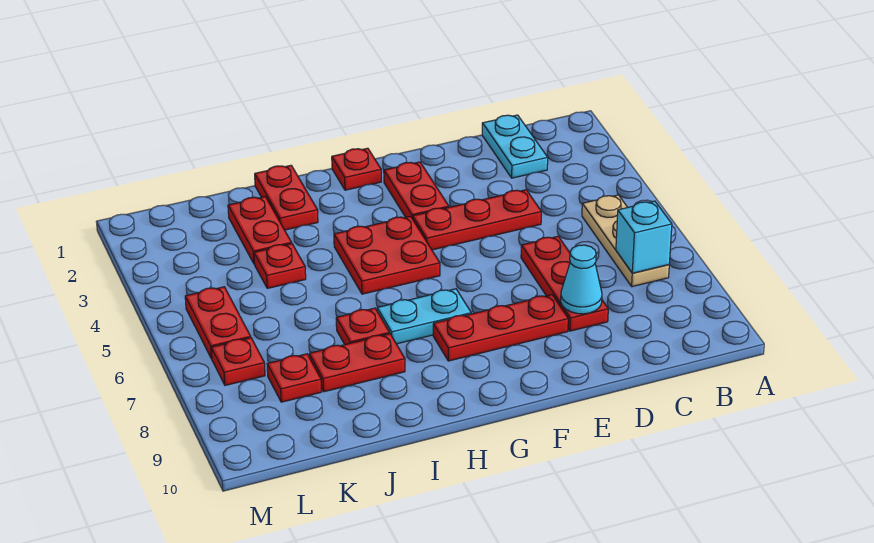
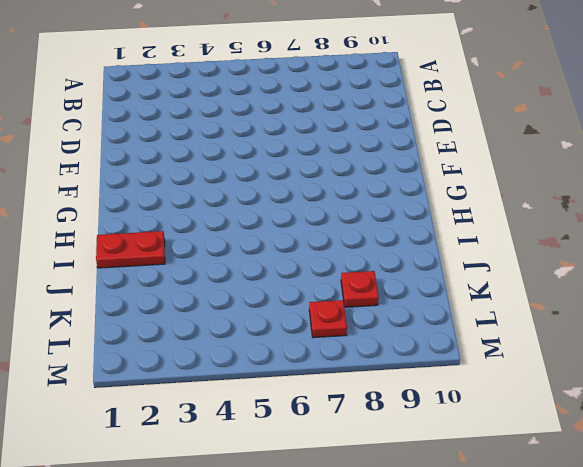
none -> tan 1x3 plate [582,195,669,287]
none -> cyan 1x2 plate [482,115,548,178]
none -> red 1x3 plate [413,190,541,250]

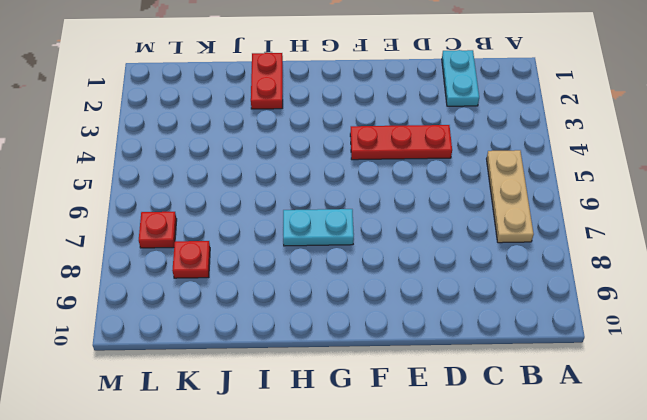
none -> red 1x3 plate [521,236,608,331]
none -> red 1x3 plate [433,295,568,361]
none -> red 1x2 plate [384,162,449,219]

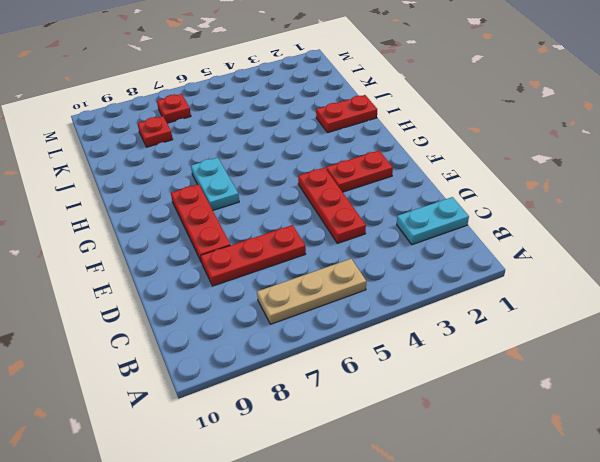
none -> red 1x1 plate [332,148,381,190]
none -> red 2x2 plate [334,216,440,294]
none -> red 1x1 plate [336,308,390,344]

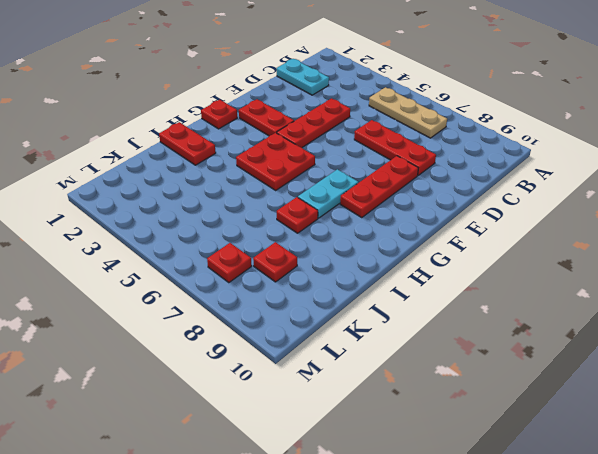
none -> red 1x2 plate [309,334,405,392]
none -> red 1x2 plate [228,197,292,263]
none -> red 1x1 plate [254,244,306,288]

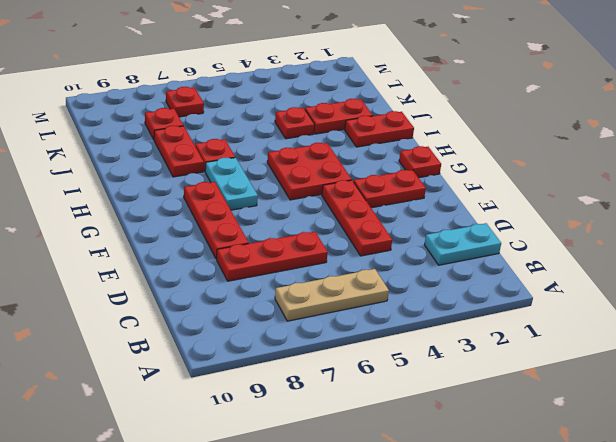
none -> red 1x2 plate [185,287,251,359]
none -> cyan 1x1 brick [616,201,672,273]
none -> cyan 1x1 cone [561,245,602,314]

